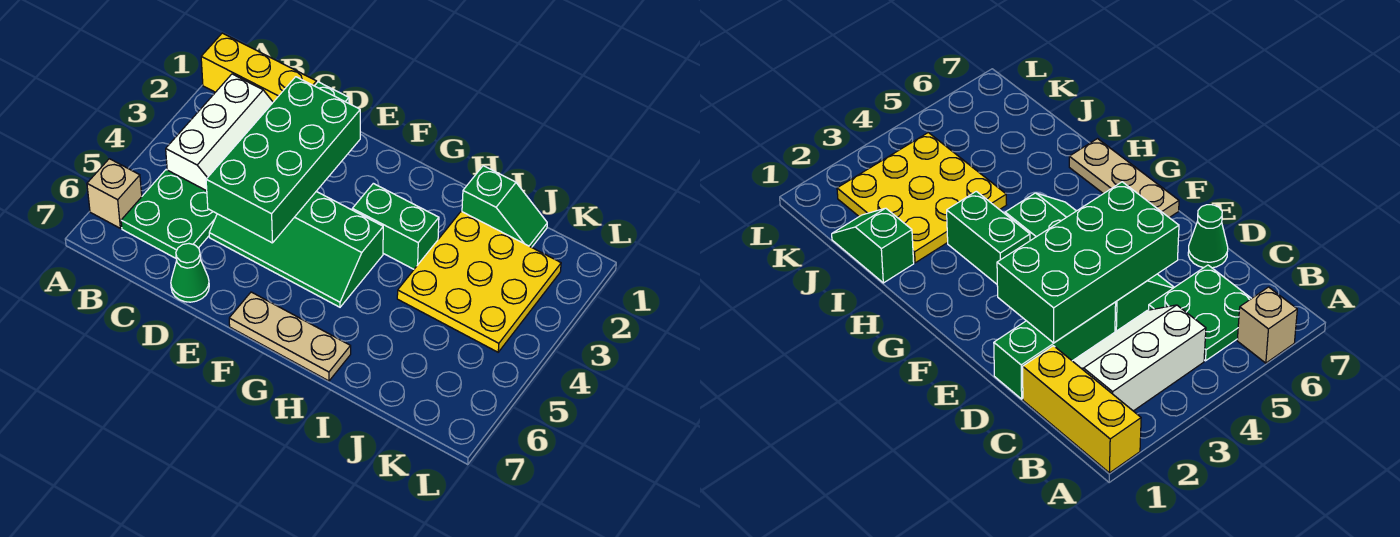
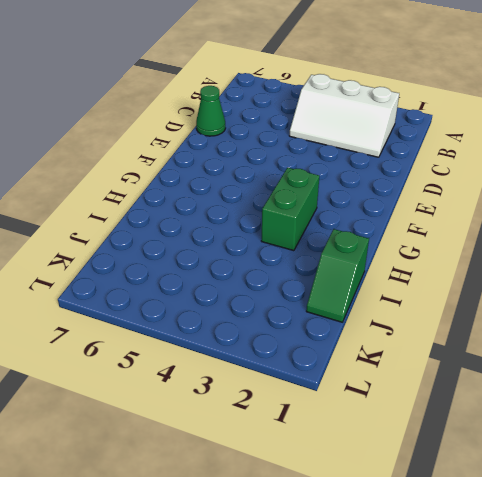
none -> yellow 1x3 brick [201,33,317,102]
none -> tan 1x1 brick [87,159,142,228]
none -> green 2x2 plate [121,170,217,258]

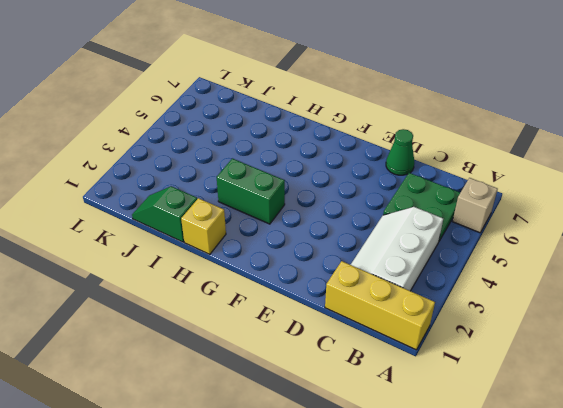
yellow 1x1 brick [181,198,226,254] -> none
none -> green 1x3 brick [994,302,1116,399]
none -> green 2x4 slope [209,192,383,307]
none -> tan 1x3 plate [229,292,351,381]

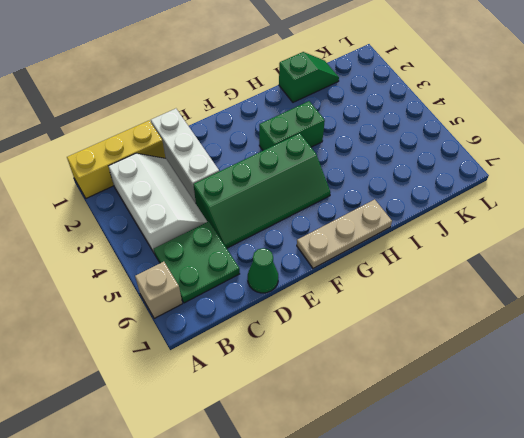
white 1x3 brick [151,109,219,203] -> green 1x3 brick [994,302,1116,399]
none -> yellow 3x3 plate [397,211,561,352]
none -> green 2x4 brick [206,77,360,243]

